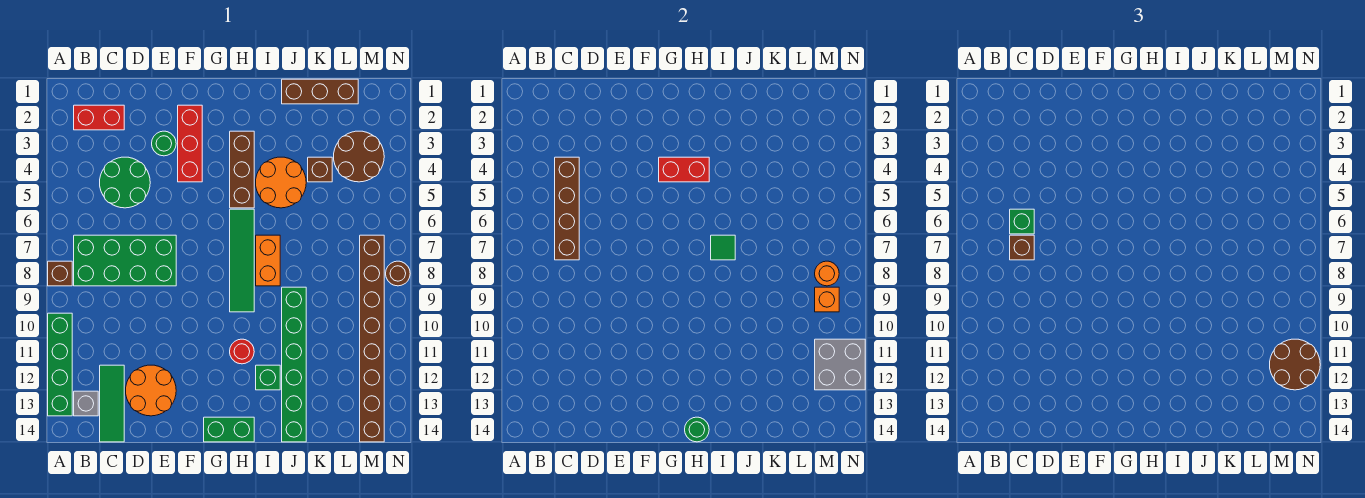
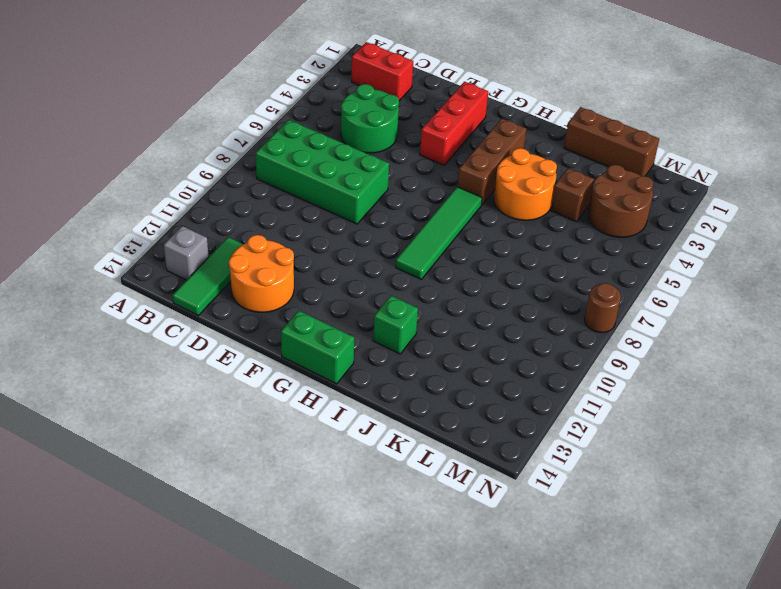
none -> brown 1x1 brick [48,261,72,286]
none -> green 1x4 brick [48,313,72,416]
none -> green 1x1 round brick [152,131,176,156]
none -> red 1x1 round brick [230,339,254,364]

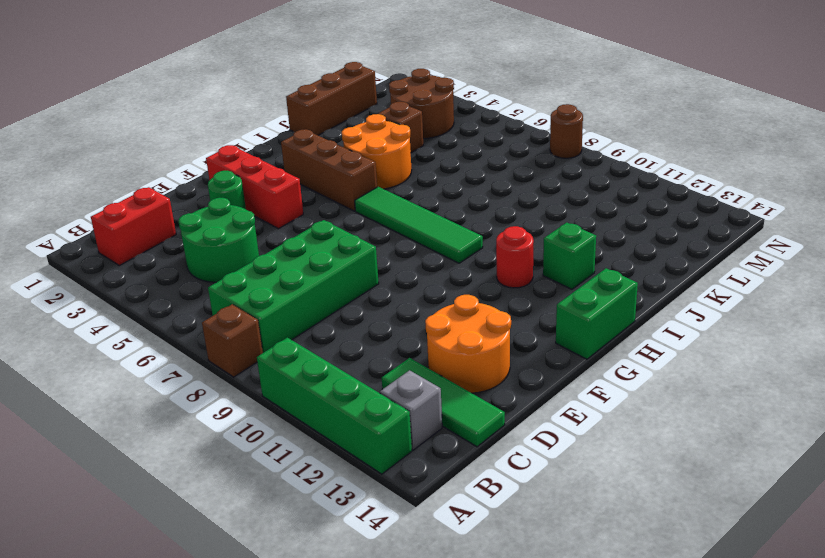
none -> orange 1x2 brick [256,235,280,286]
none -> green 1x6 brick [282,287,306,442]
none -> brown 1x8 brick [360,235,384,442]
none -> brown 1x4 brick [555,157,579,260]

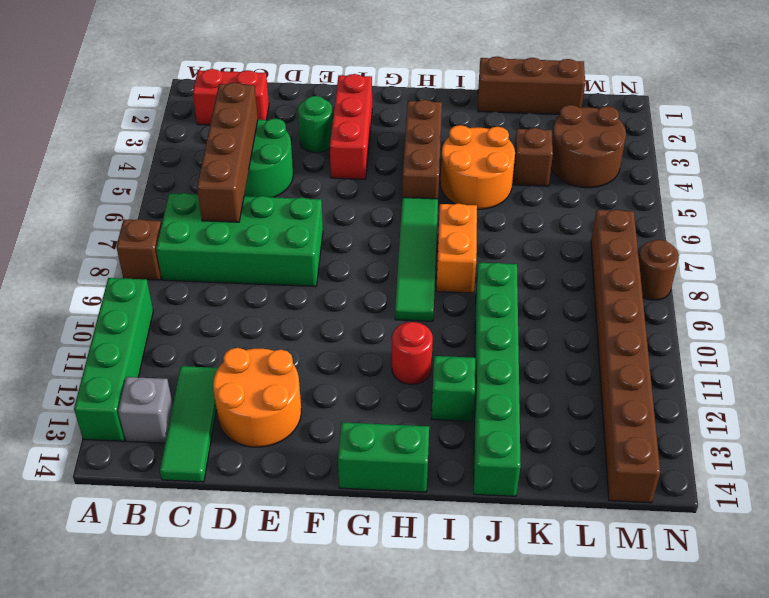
none -> red 1x2 brick [659,157,709,182]
none -> green 1x1 round brick [685,417,709,442]
none -> green 1x1 tile [711,235,735,260]
none -> orange 1x1 round brick [815,261,839,286]

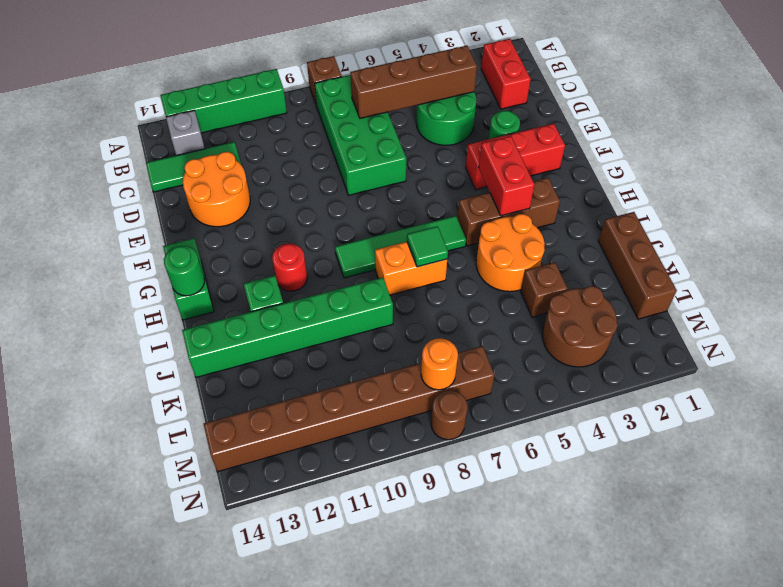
none -> orange 1x1 brick [815,287,839,312]
none -> grey 2x2 brick [815,339,865,390]
none -> green 1x1 brick [1010,209,1034,234]
none -> brown 1x1 brick [1010,235,1034,260]

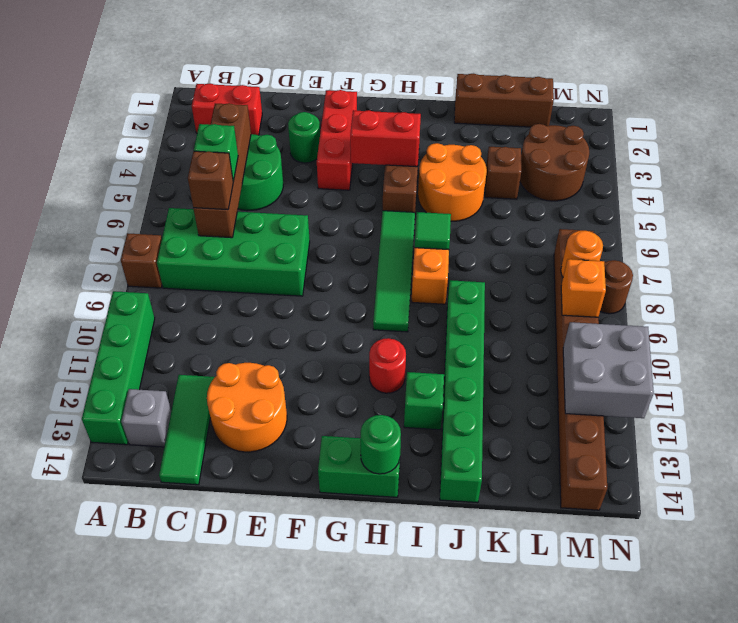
none -> brown 2x2 round brick [1270,339,1320,390]

